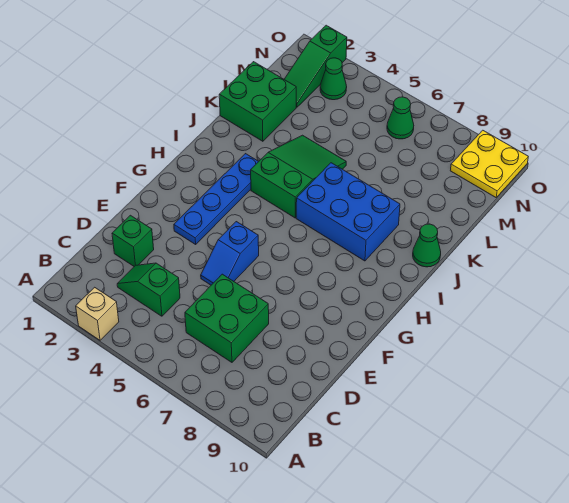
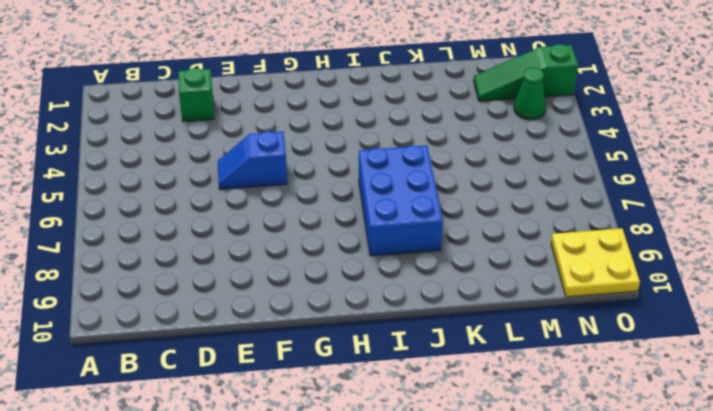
none -> tan 1x1 brick [76,287,119,340]
none -> green 1x2 slope [117,263,180,316]
none -> green 2x2 brick [185,274,269,362]

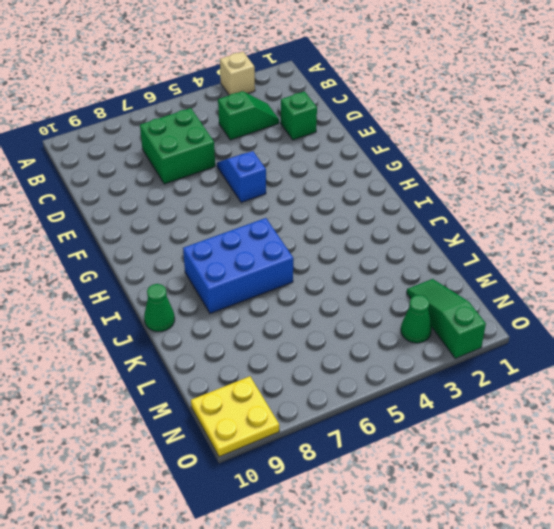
none -> blue 1x4 plate [174,154,259,244]
none -> green 2x3 slope [251,135,346,218]
none -> green 2x2 brick [219,62,296,141]

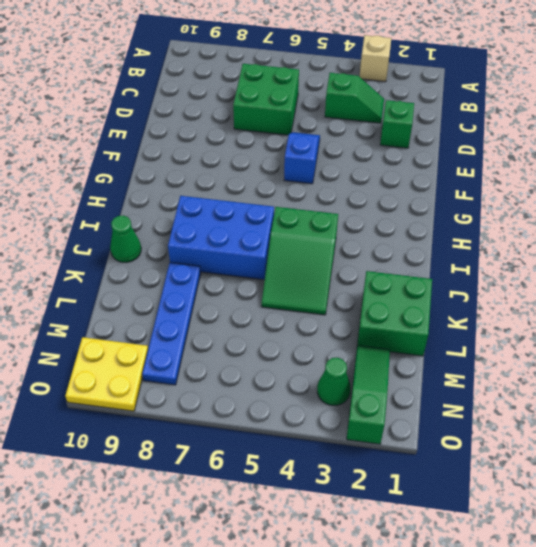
blue 1x4 plate [142,262,201,385] -> blue 1x4 plate moved to [174,154,259,244]
none -> green 1x1 cone [387,97,414,139]

